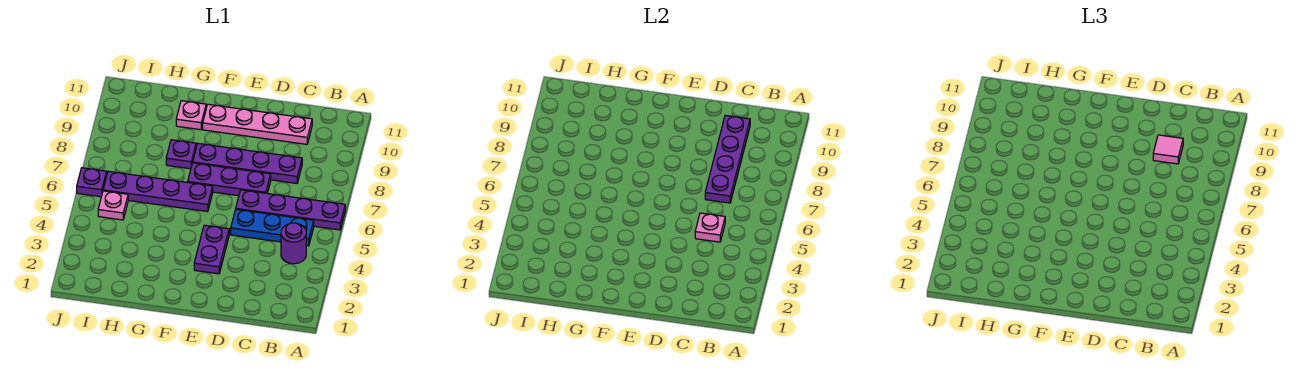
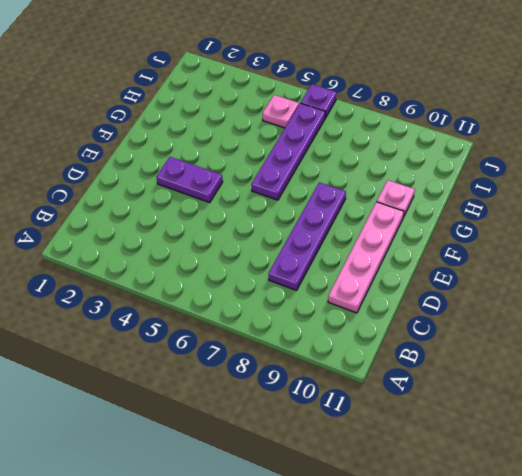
none -> purple 1x4 plate [236,190,345,230]
none -> purple 1x1 round brick [281,223,306,264]
none -> blue 1x3 plate [231,209,314,246]

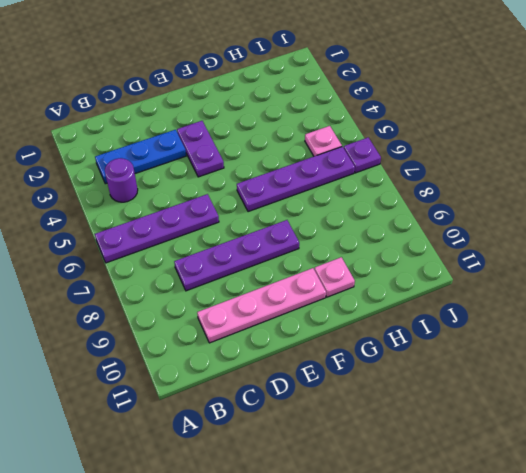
blue 1x3 plate [95,130,186,184] -> blue 1x3 plate moved to [231,209,314,246]
none -> purple 1x3 plate [188,163,271,196]
none -> purple 1x1 plate [166,140,196,169]
none -> pink 1x1 plate [695,213,725,242]

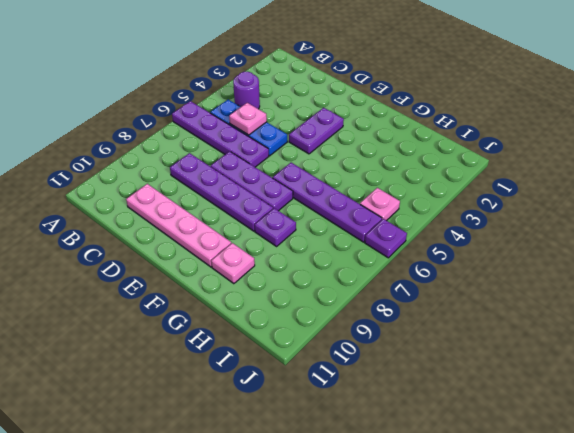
none -> purple 1x4 plate [705,115,750,203]
none -> pink 1x1 tile [1153,135,1183,164]

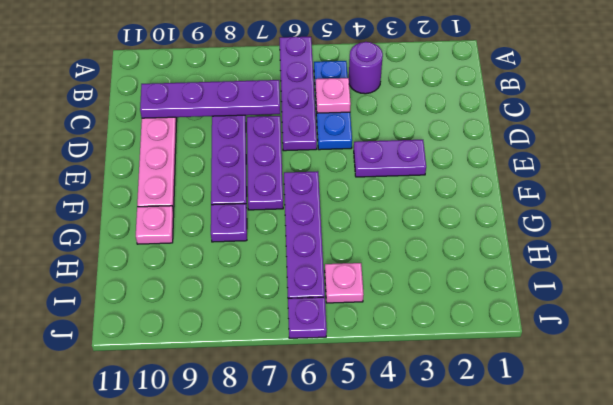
none -> pink 1x1 tile [1153,135,1183,164]

